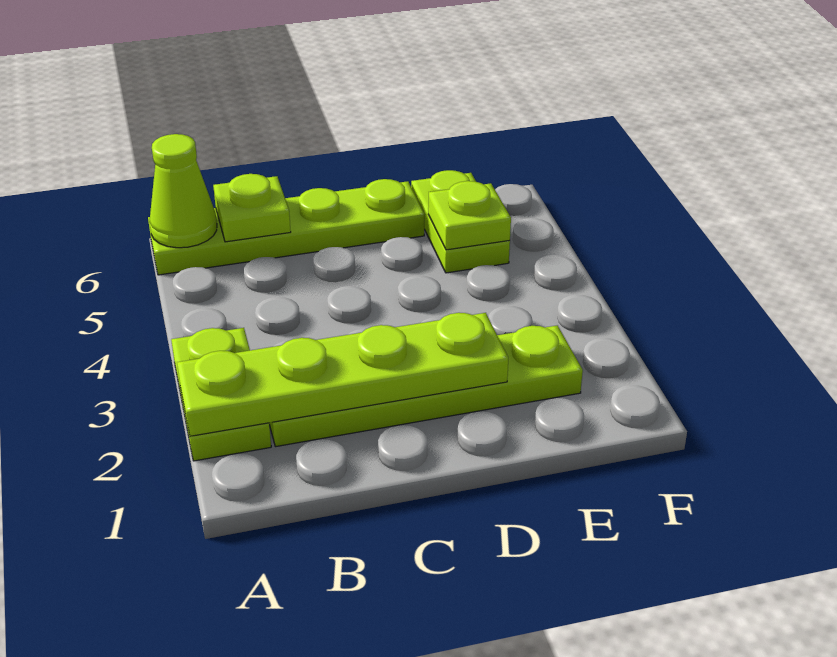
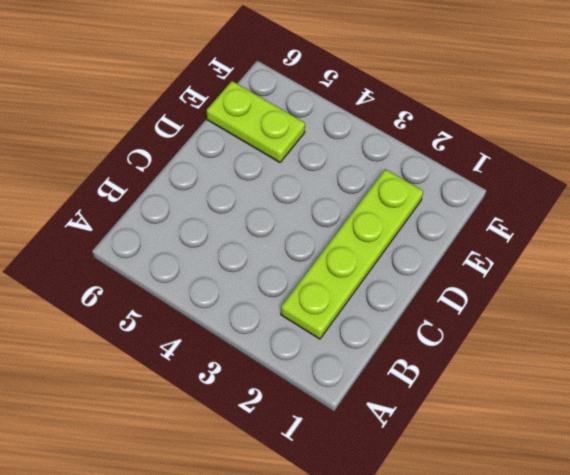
none -> lime 1x2 plate [171,328,271,461]
none -> lime 1x4 plate [148,179,424,275]

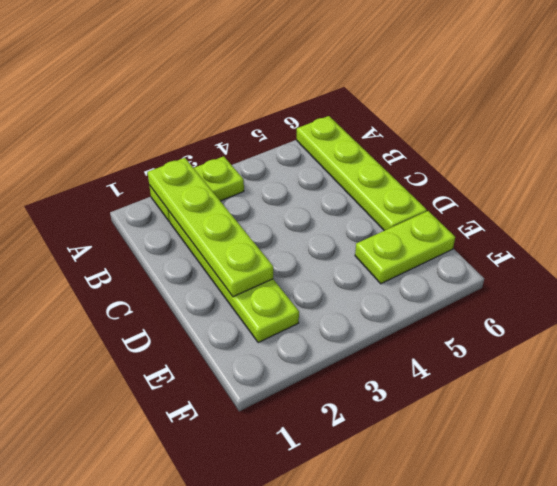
none -> lime 1x1 cone [149,134,217,248]
none -> lime 1x1 plate [213,174,291,242]

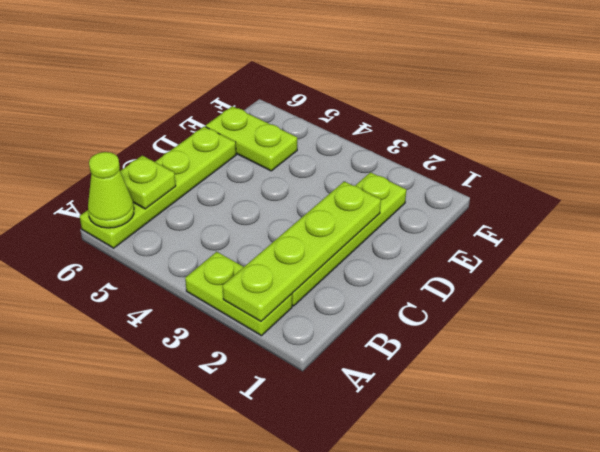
none -> lime 1x1 plate [428,181,511,250]

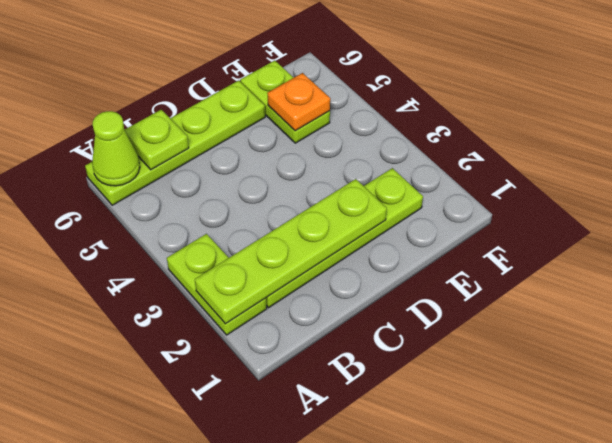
orange 1x1 plate [267,73,330,131] -> lime 1x1 plate [428,181,511,250]

